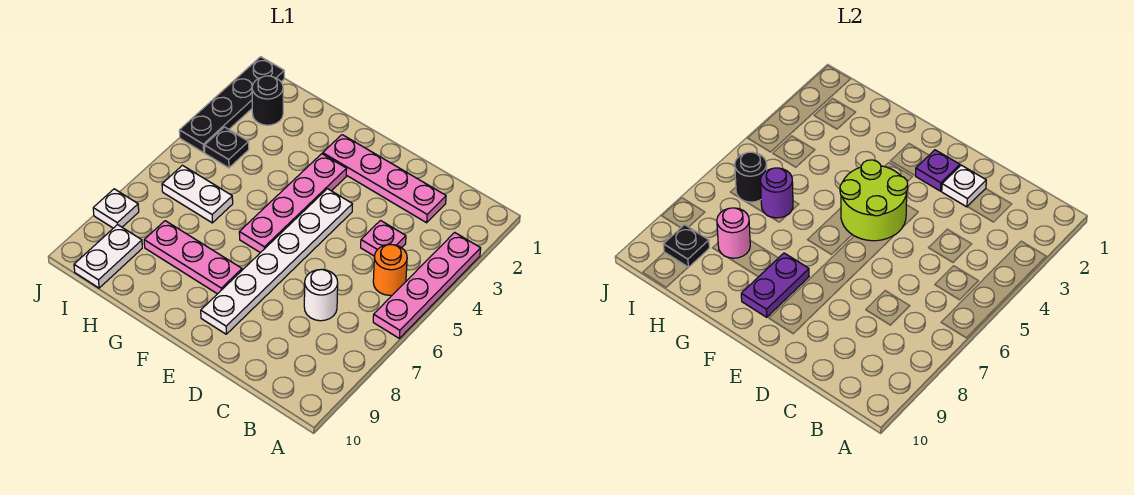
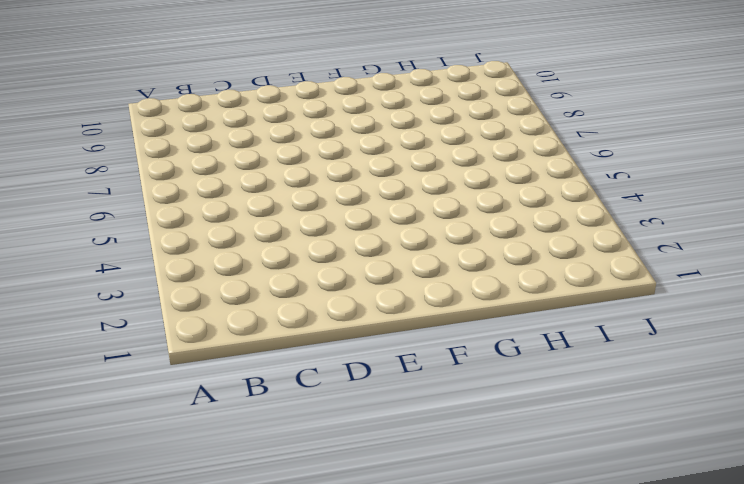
none -> pink 1x4 plate [373,232,481,338]
none -> orange 1x1 round brick [373,245,407,295]
none -> pink 1x4 plate [323,135,446,223]

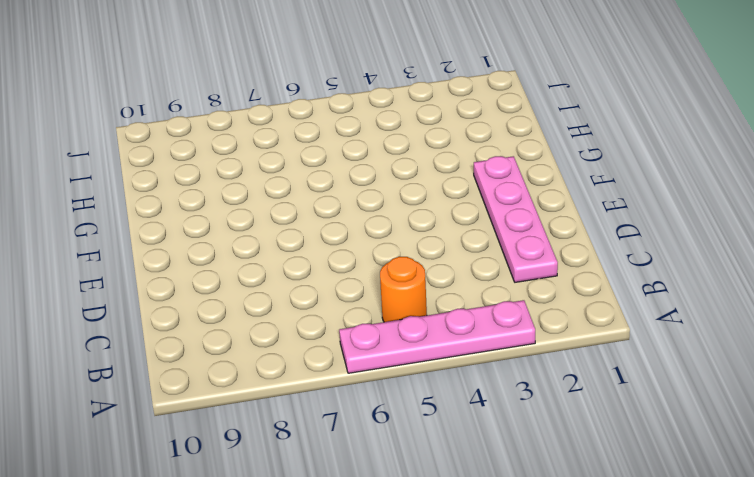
none -> pink 1x1 plate [361,221,406,256]
none -> white 1x1 round brick [304,269,338,321]
none -> white 1x6 plate [201,189,352,334]

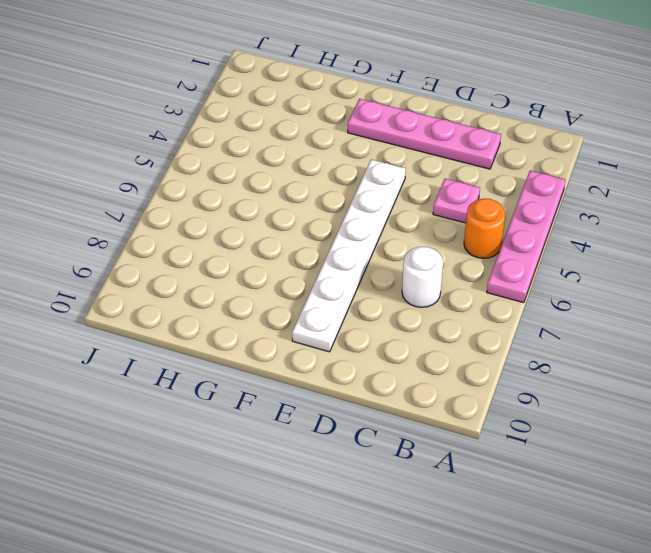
none -> pink 1x4 plate [239,154,347,253]
none -> pink 1x3 plate [144,221,242,294]
none -> white 1x2 plate [162,165,233,223]

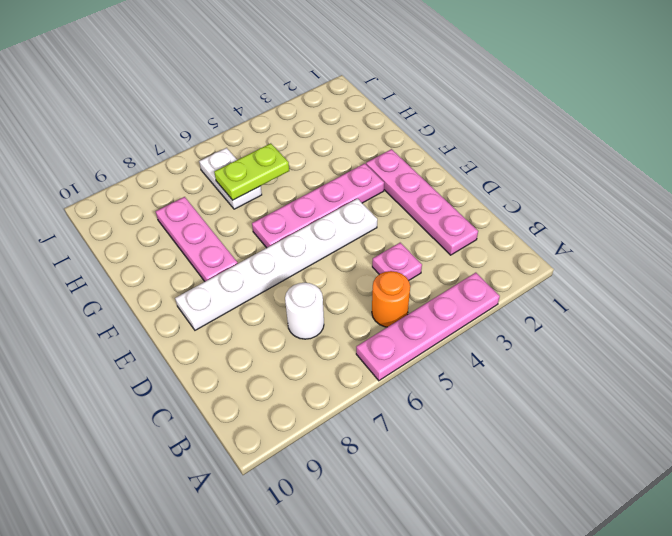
lime 1x2 plate [214,143,289,200] -> purple 1x1 round brick [760,168,793,218]
none -> black 1x1 round brick [252,76,283,125]
none -> black 1x1 plate [205,127,249,168]
none -> white 1x2 plate [74,225,142,288]

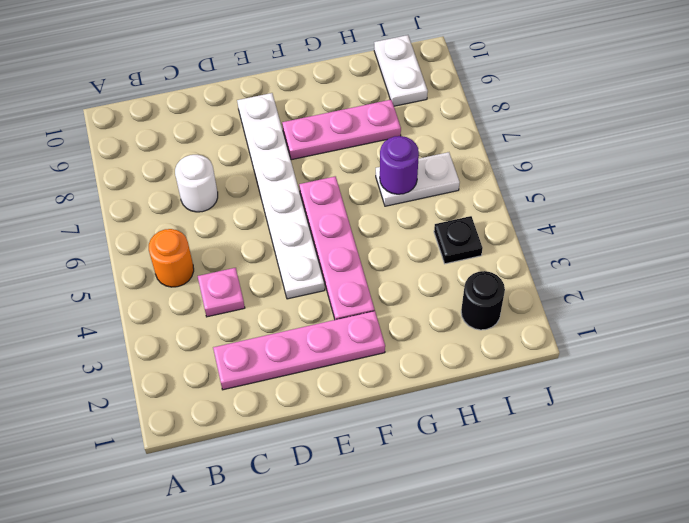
none -> pink 1x4 plate [373,232,481,338]
none -> black 1x4 plate [179,57,284,153]
none -> white 1x1 plate [93,189,139,228]

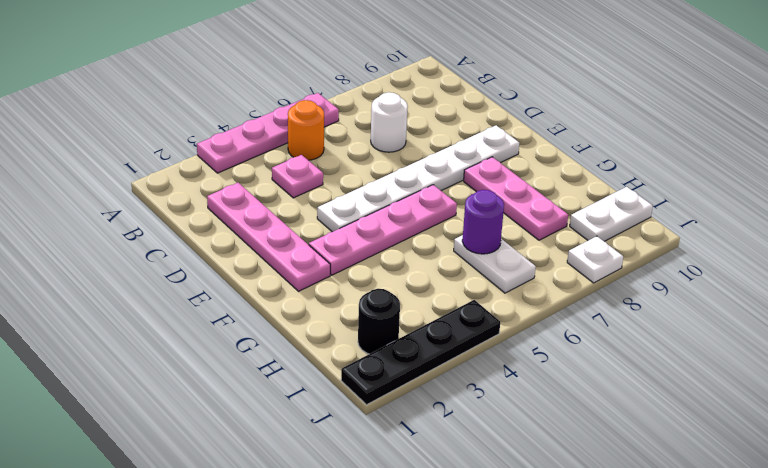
none -> black 1x1 plate [205,127,249,168]
none -> white 1x1 plate [942,165,986,207]
none -> purple 1x1 plate [916,150,960,191]

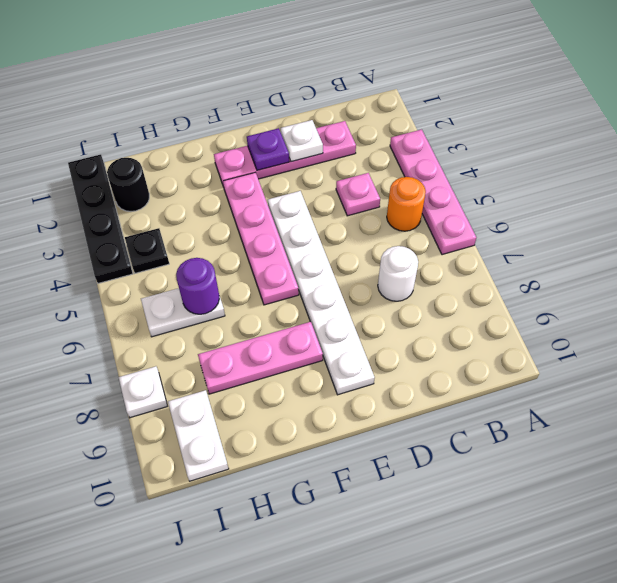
none -> lime 2x2 round brick [840,160,908,241]
none -> purple 1x2 plate [741,253,809,317]
none -> pink 1x1 round brick [717,208,750,258]

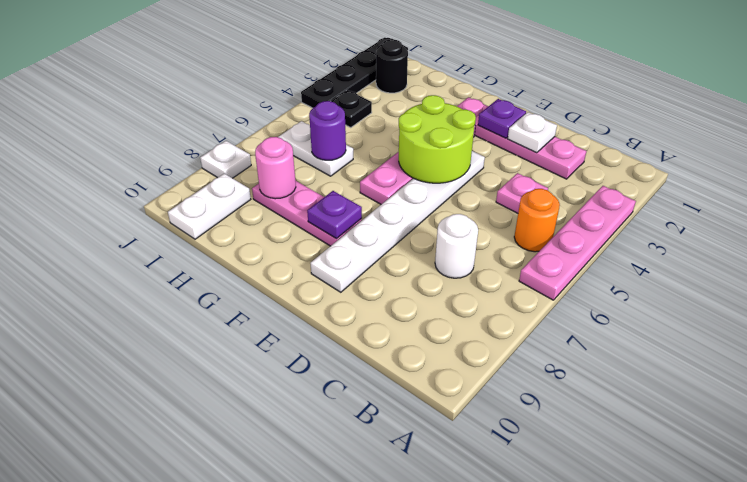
purple 1x1 plate [307,191,362,239] -> purple 1x2 plate [741,253,809,317]
none -> black 1x1 round brick [735,152,767,202]
none -> black 1x1 plate [663,225,709,267]

